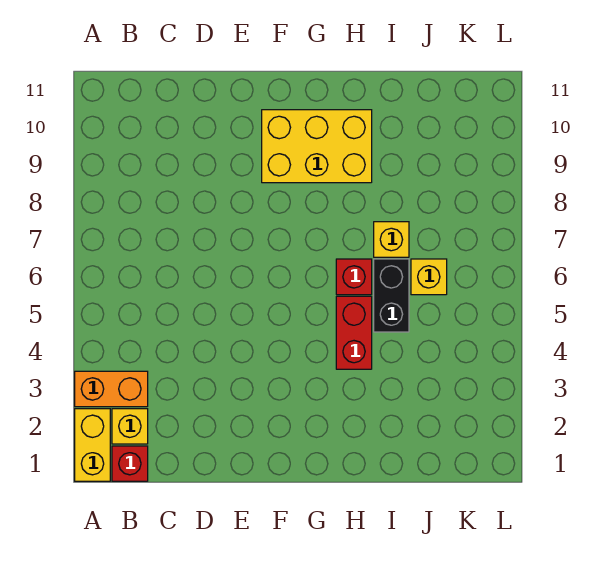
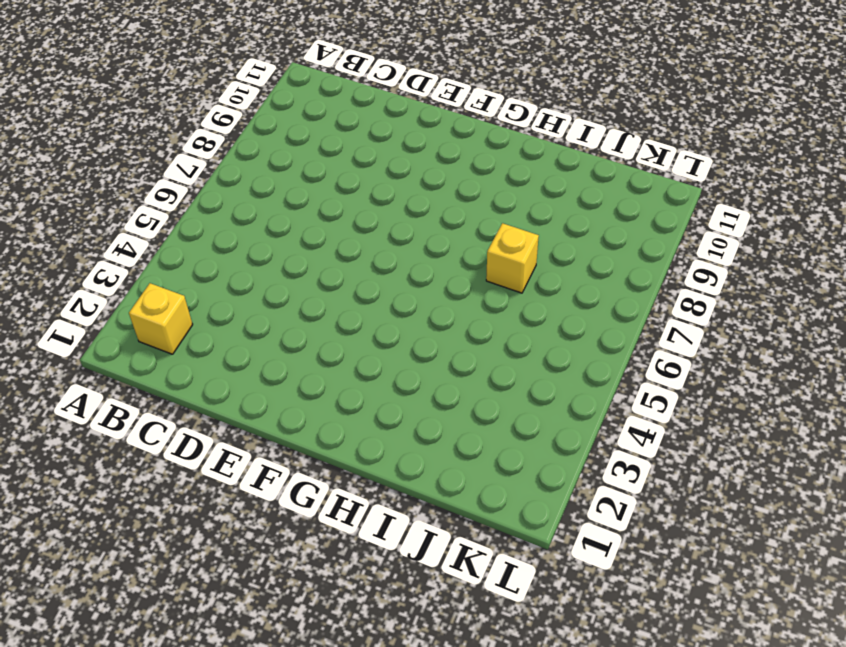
none -> yellow 1x2 brick [75,409,110,481]
none -> orange 1x2 brick [75,371,148,407]

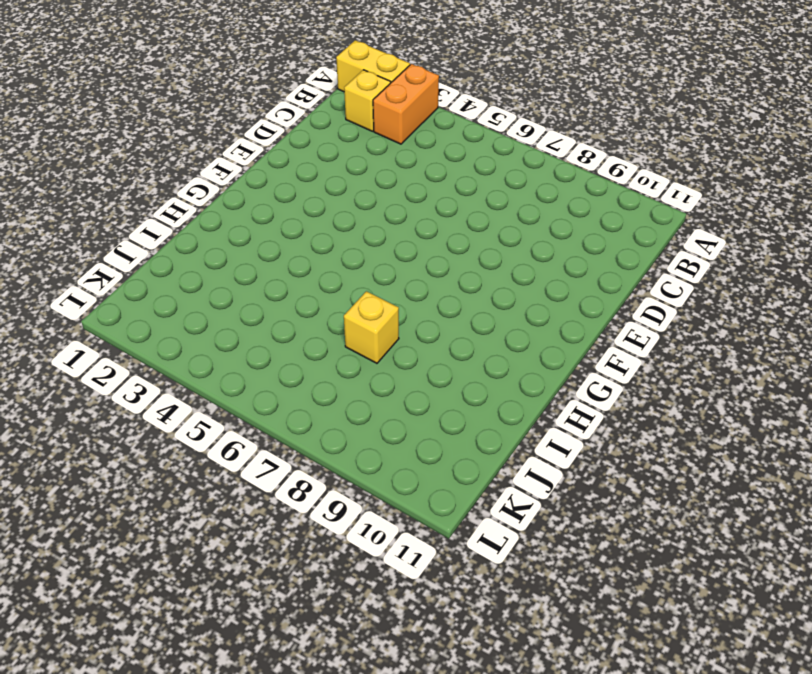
none -> red 1x1 brick [112,446,148,481]
none -> yellow 2x3 brick [262,110,372,183]

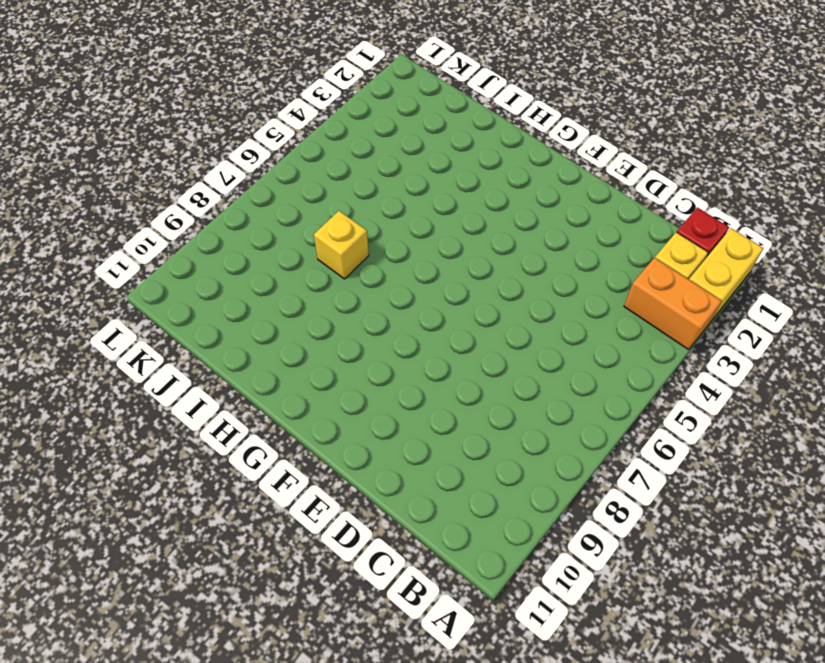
none -> yellow 2x3 brick [262,110,372,183]
none -> red 1x2 brick [336,296,372,369]

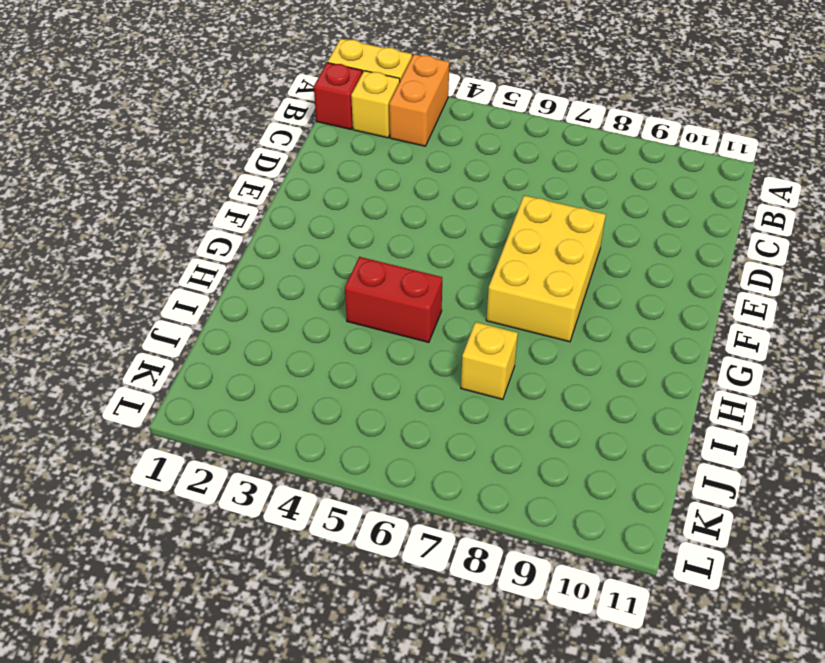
yellow 2x3 brick [486,195,606,342] -> yellow 2x3 brick moved to [262,110,372,183]
none -> red 1x1 brick [336,259,372,295]
none -> black 1x2 brick [374,259,409,332]

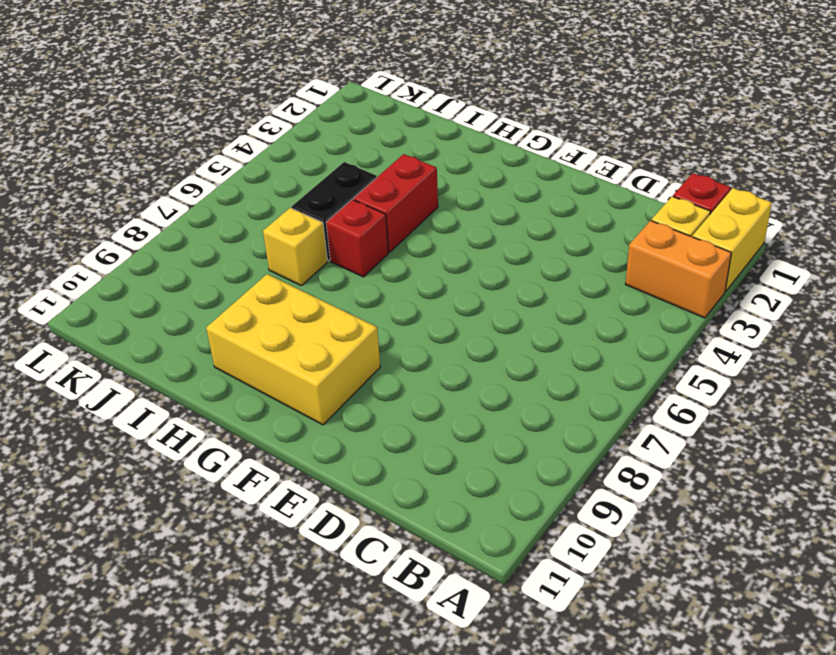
none -> yellow 1x1 brick [411,259,447,295]

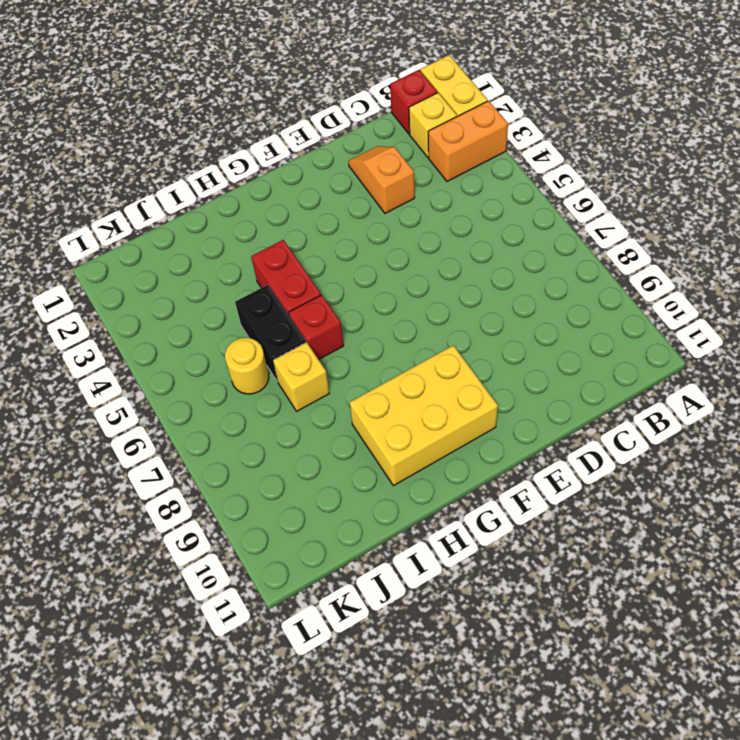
orange 1x2 slope [348,146,415,213] -> none
yellow 1x1 round brick [225,338,269,394] -> yellow 1x1 brick [411,259,447,295]

